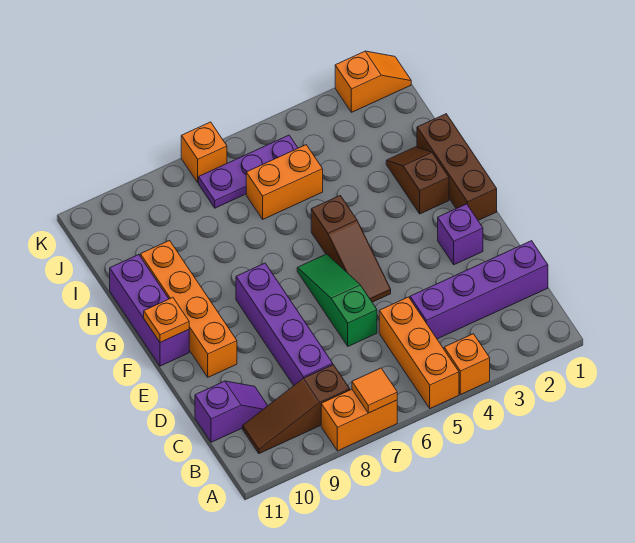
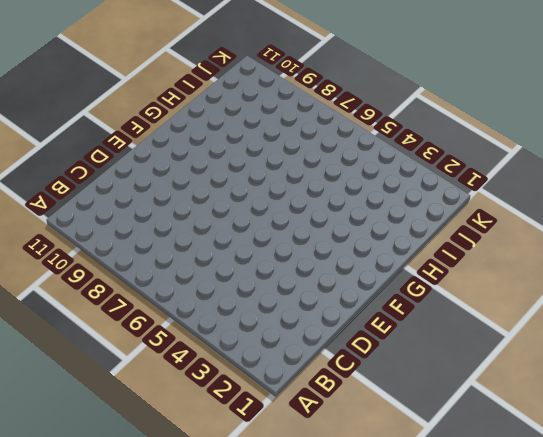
none -> orange 1x1 brick [444,334,490,395]
none -> orange 1x3 brick [379,297,459,408]
none -> orange 1x2 brick [321,389,397,451]

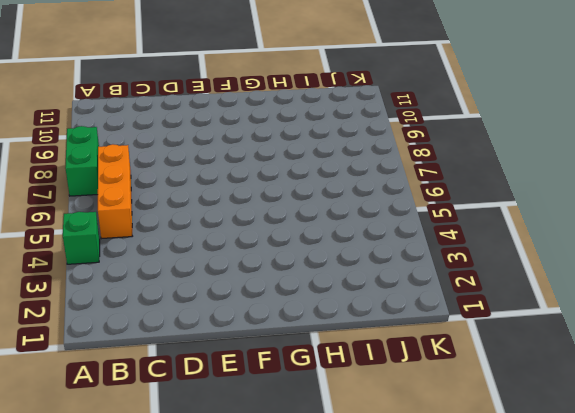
green 1x1 brick [63,212,100,264] -> orange 1x1 brick [444,334,490,395]
green 1x2 brick [65,126,99,196] -> orange 1x2 brick [321,389,397,451]
orange 1x3 brick [98,144,132,239] -> orange 1x3 brick turned to [379,297,459,408]
none -> brown 1x3 slope [243,365,350,454]
none -> purple 1x4 brick [410,241,548,339]
none -> purple 1x4 brick [236,263,333,386]

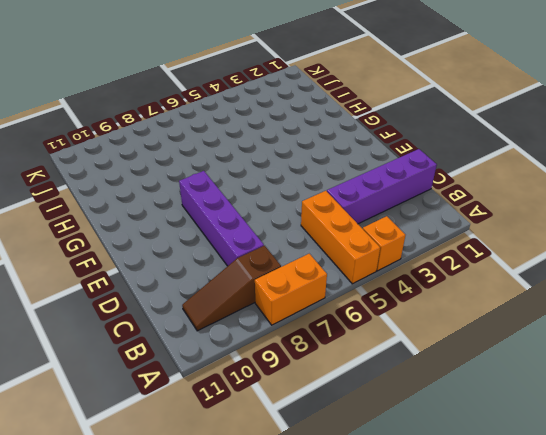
none -> purple 1x2 slope [195,381,268,442]
none -> green 1x3 slope [297,254,377,346]
none -> purple 1x1 brick [438,204,483,265]

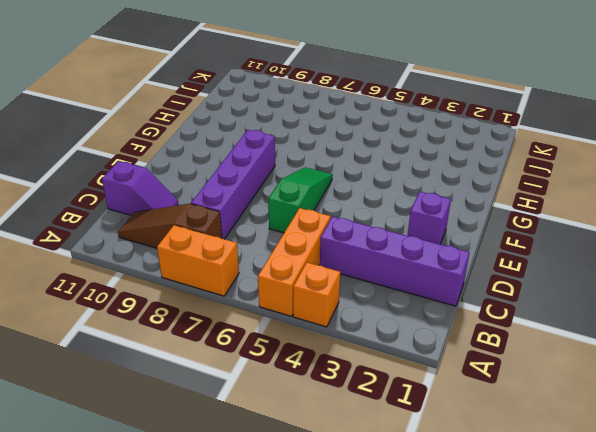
none -> brown 1x3 slope [311,196,391,302]
none -> orange 1x4 brick [140,241,237,377]
none -> brown 1x3 brick [417,114,497,220]

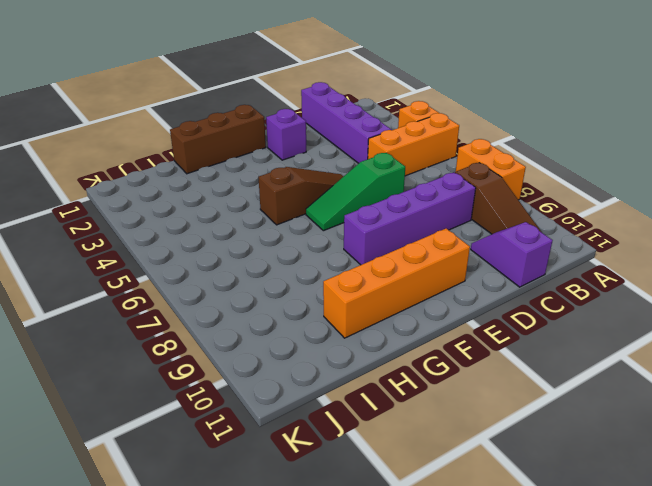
none -> purple 1x3 brick [110,255,189,366]
none -> brown 1x2 slope [386,147,449,214]
none -> orange 1x2 brick [246,145,323,219]

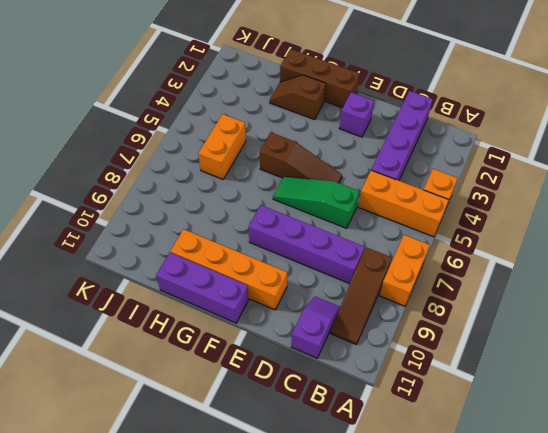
none -> purple 1x3 plate [199,135,298,208]
none -> orange 1x2 slope [335,51,411,112]
none -> orange 1x1 brick [181,122,227,183]

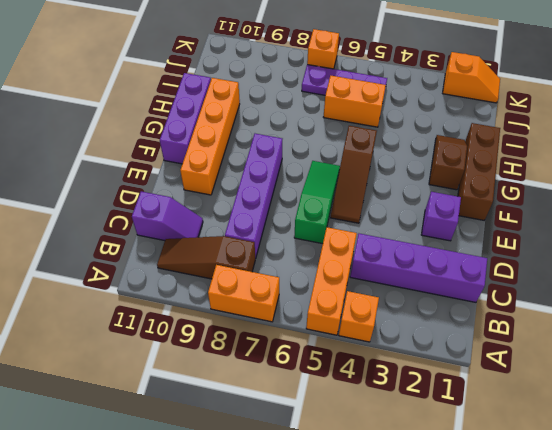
none -> orange 1x1 tile [352,368,397,413]
none -> orange 1x1 plate [144,297,189,342]

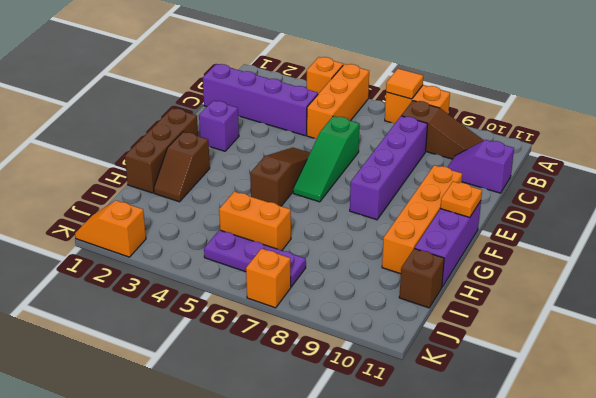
brown 1x1 brick [399,248,444,308] -> none

